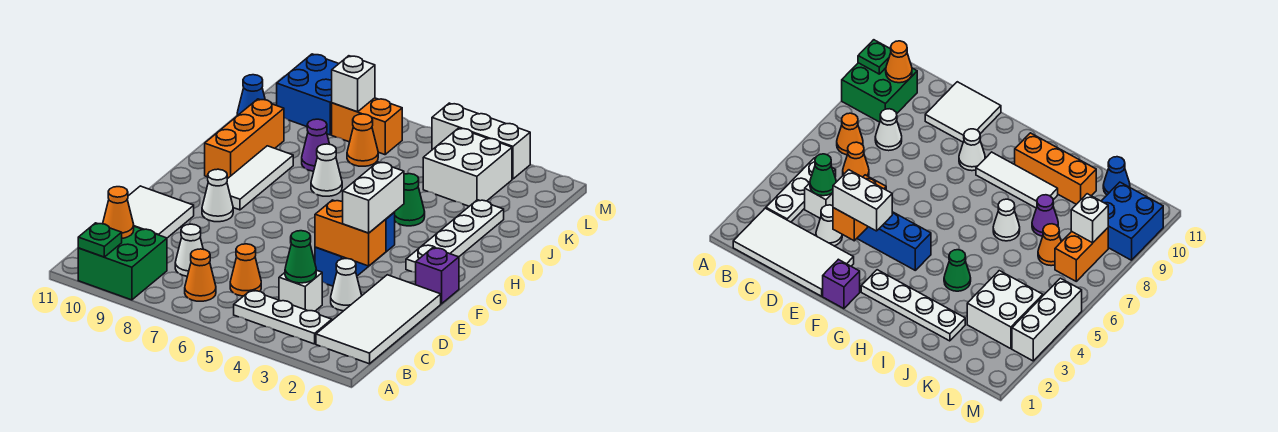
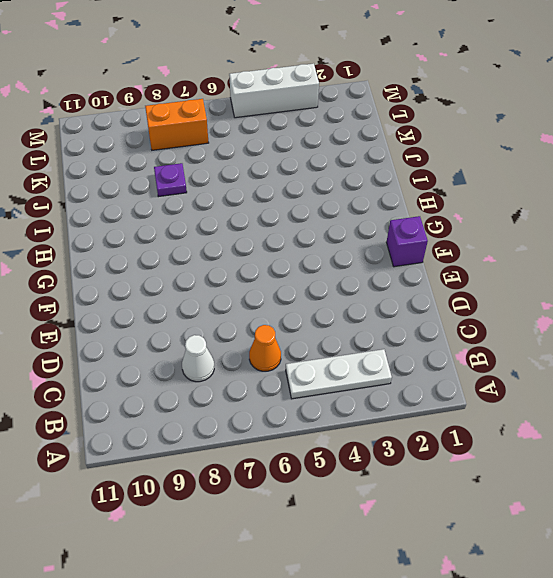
purple 1x1 plate [154,163,187,197] -> purple 1x1 cone [302,119,329,171]
none -> green 2x2 brick [78,226,167,300]
none -> white 2x4 tile [316,275,441,364]
none -> orange 1x1 cone [185,249,216,301]
none -> white 1x1 brick [279,270,322,311]

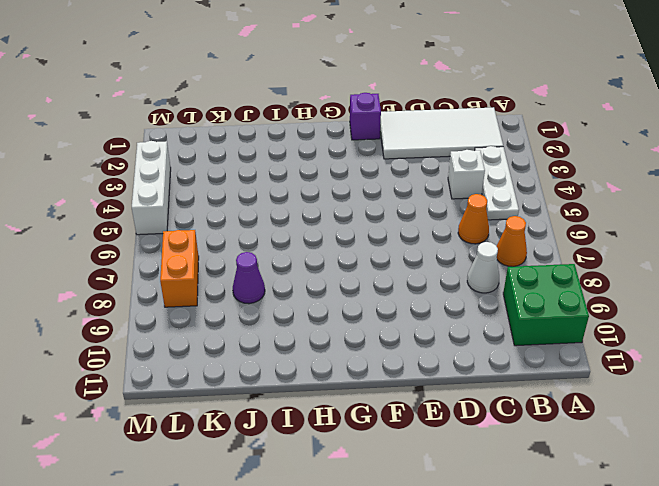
none -> white 1x1 cone [331,258,362,311]
none -> white 2x2 tile [127,186,194,238]
none -> blue 1x3 brick [315,213,395,286]
none -> white 1x1 cone [202,169,233,222]

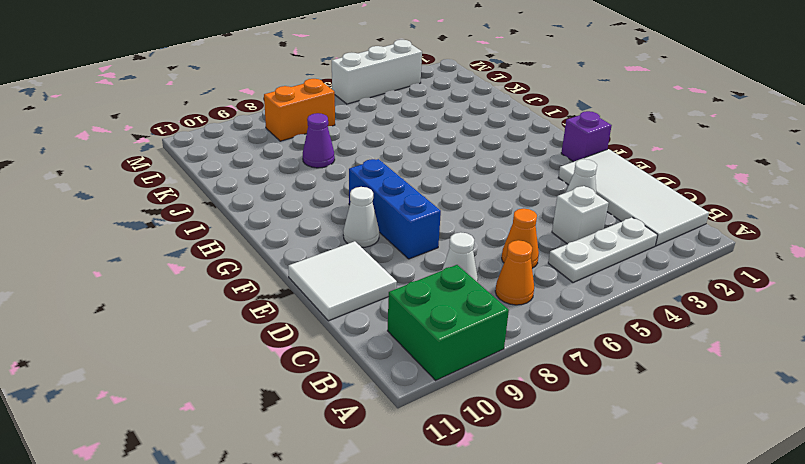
blue 1x3 brick [349,159,441,259] -> blue 1x3 brick moved to [315,213,395,286]
none -> white 1x4 plate [406,200,504,272]
none -> white 1x3 tile [227,146,293,210]
none -> orange 1x3 brick [205,99,284,179]
none -> green 1x1 cone [394,174,425,226]

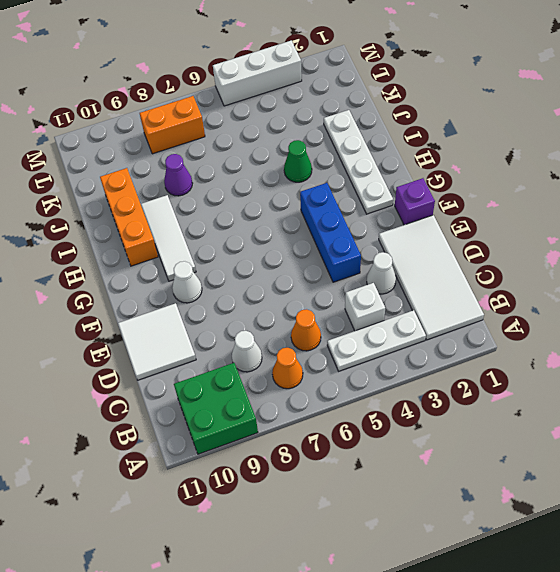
none -> white 1x1 cone [311,144,342,196]
none -> white 2x2 brick [423,128,512,206]
none -> orange 1x1 cone [347,114,378,166]
none -> blue 1x1 cone [237,75,265,116]

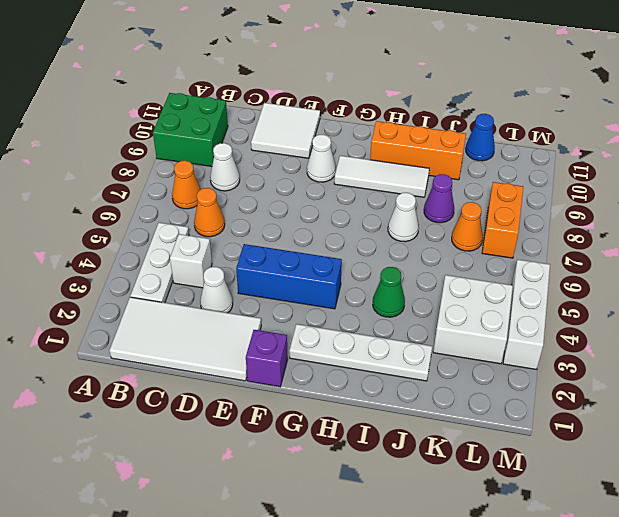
none -> blue 2x2 brick [277,54,339,135]
none -> green 1x1 plate [78,223,122,257]
none -> orange 1x1 cone [103,187,134,238]
none -> green 1x1 cone [285,231,316,283]

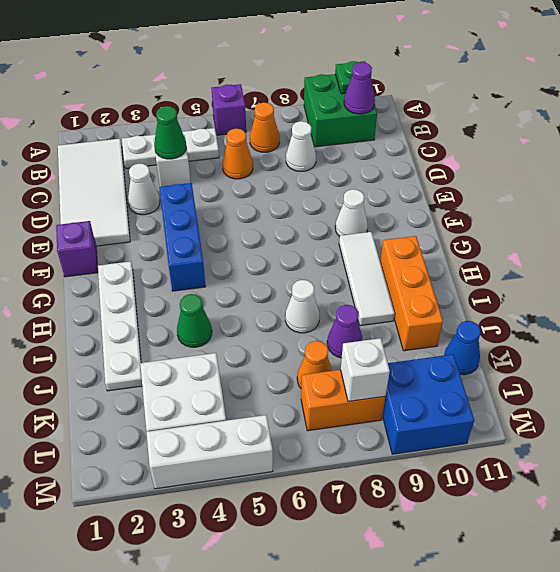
purple 1x1 brick [212,84,246,135] -> none
purple 1x1 cone [344,62,375,114] -> orange 1x1 cone [103,187,134,238]
none -> white 2x2 tile [127,186,194,238]
none -> orange 1x2 brick [315,200,386,266]
none -> white 1x2 brick [343,162,404,233]

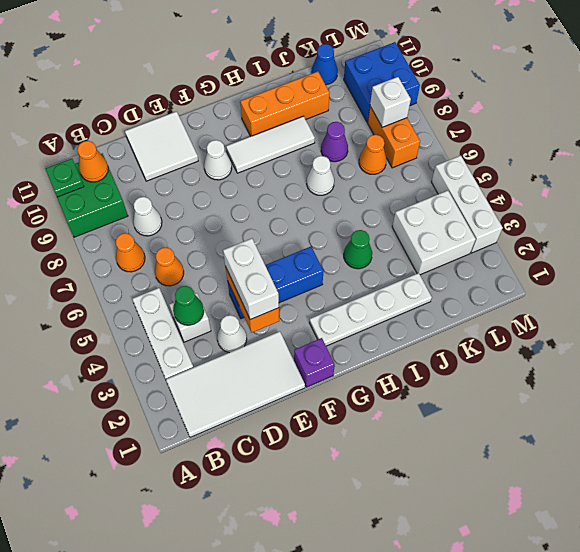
white 1x2 brick [223,238,279,319] -> white 1x2 brick turned to [343,162,404,233]

